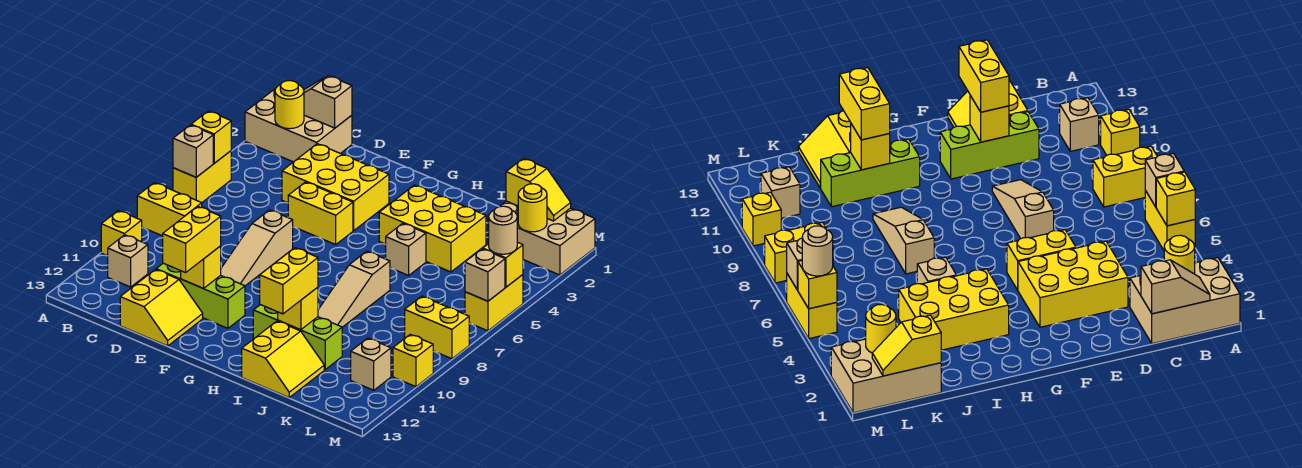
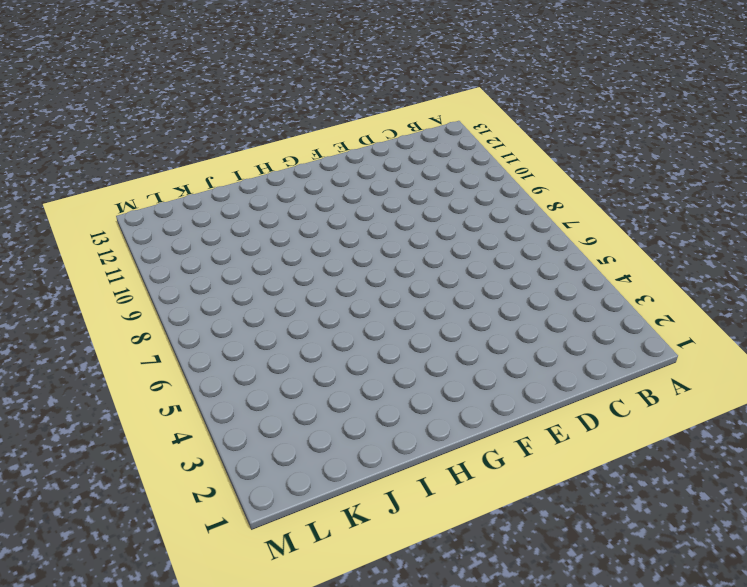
none -> tan 2x3 brick [245,89,352,162]
none -> yellow 1x2 brick [173,151,231,203]
none -> yellow 1x2 brick [137,183,202,236]
none -> yellow 1x1 brick [101,211,142,256]

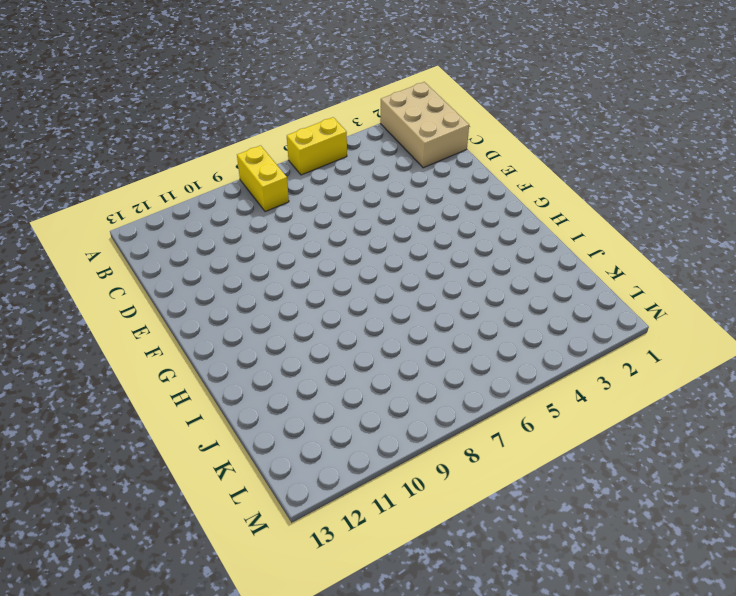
none -> yellow 1x1 brick [101,211,142,256]
none -> tan 1x1 brick [108,235,148,287]
none -> yellow 2x3 brick [282,144,389,231]
none -> lime 1x3 brick [156,263,245,328]

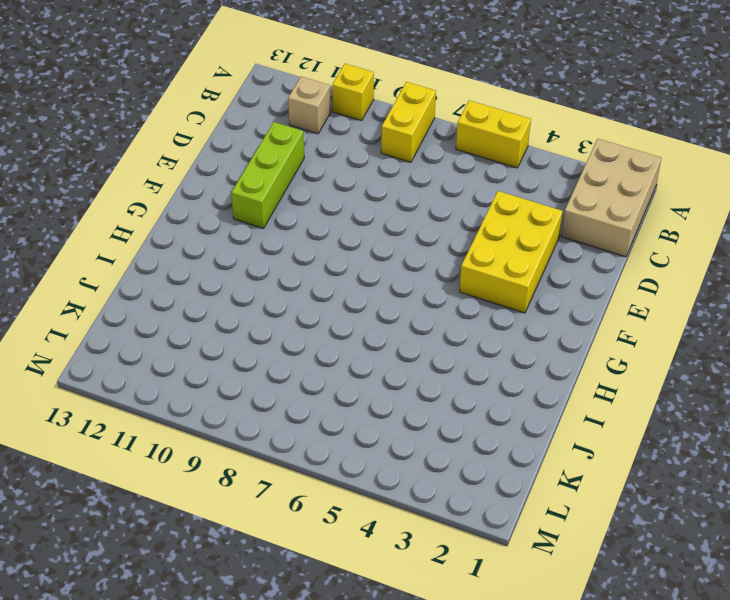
none -> yellow 2x2 slope [120,269,203,346]
none -> yellow 1x2 brick [288,182,353,244]
none -> tan 1x3 slope [221,210,293,286]
none -> yellow 2x3 brick [379,185,486,272]

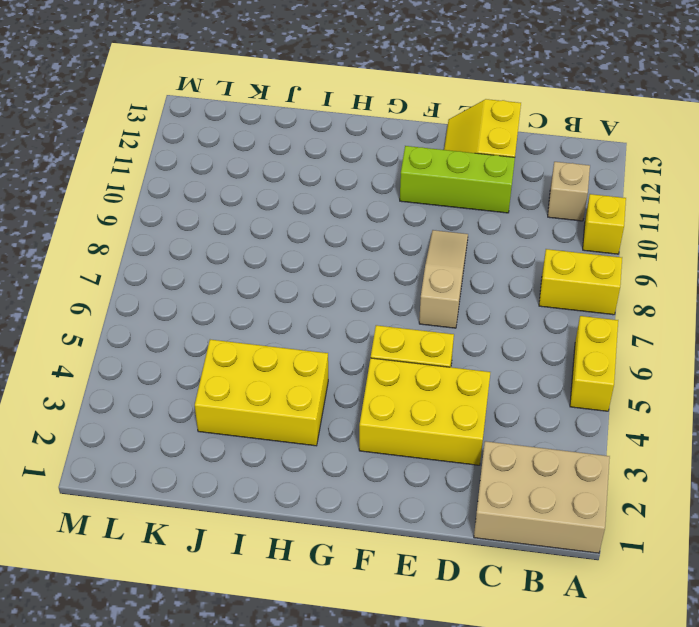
none -> lime 1x3 brick [253,305,342,370]
none -> tan 1x1 brick [386,223,426,275]
none -> tan 1x3 slope [318,251,390,327]
none -> yellow 2x2 slope [242,321,324,397]

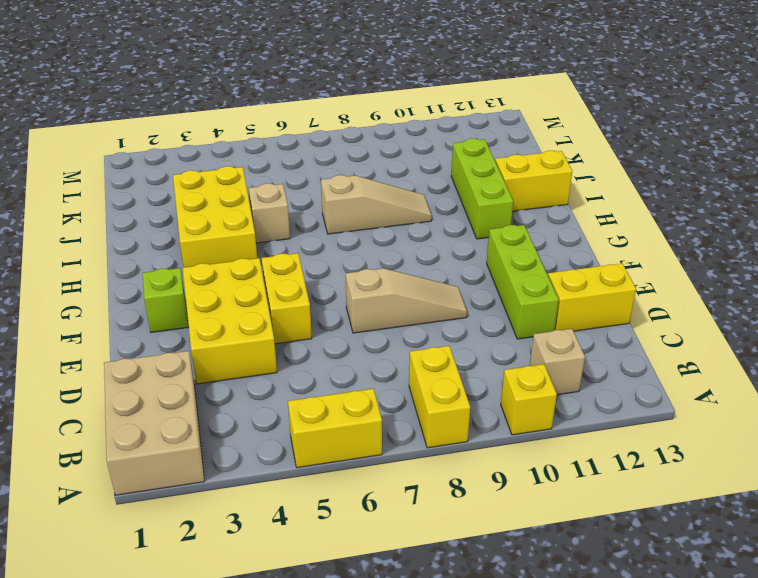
lime 1x1 brick [143,268,189,332] -> none
none -> tan 2x3 brick [488,201,595,275]
none -> yellow 1x2 brick [405,296,469,359]
none -> tan 1x1 brick [351,338,391,390]
none -> yellow 1x2 brick [465,275,523,331]

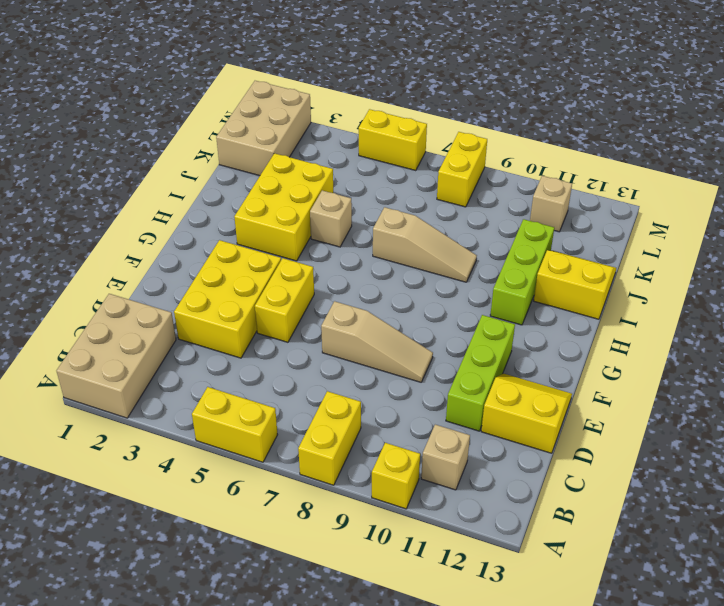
none -> yellow 1x1 brick [393,335,433,387]
none -> yellow 1x1 brick [191,111,231,163]
none -> tan 1x1 brick [173,125,213,177]
none -> tan 1x2 slope [304,76,352,128]

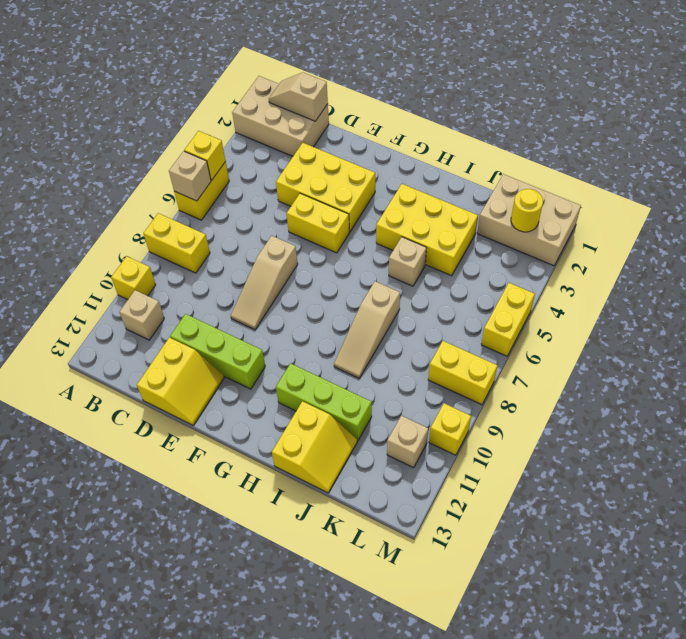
none -> yellow 1x1 round brick [275,81,304,129]
none -> yellow 1x1 brick [181,246,221,288]
none -> yellow 1x1 brick [278,287,318,330]
none -> yellow 1x2 slope [506,158,571,221]

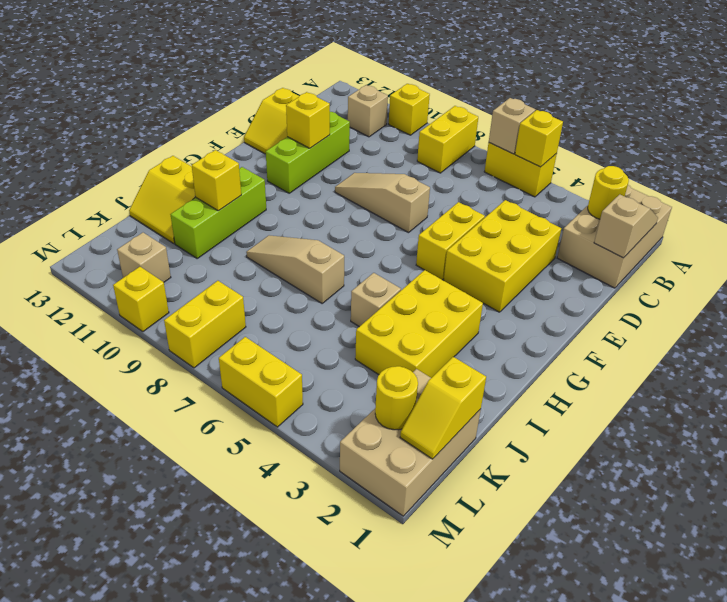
none -> yellow 1x1 brick [483,242,523,287]
none -> tan 1x1 brick [465,249,505,301]
none -> yellow 1x2 brick [163,206,221,273]
none -> yellow 1x2 brick [260,248,318,314]

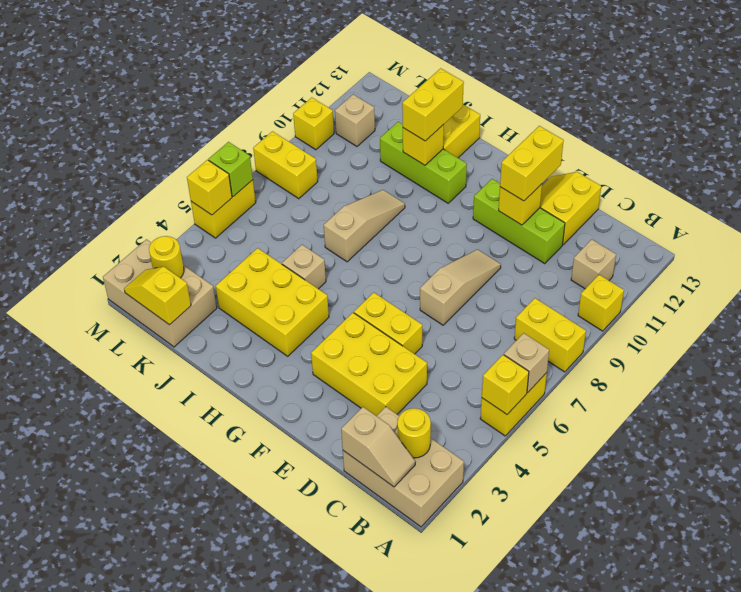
lime 1x1 brick [208,142,253,197] -> tan 1x1 brick [465,249,505,301]
none -> tan 1x1 round brick [489,206,517,254]

